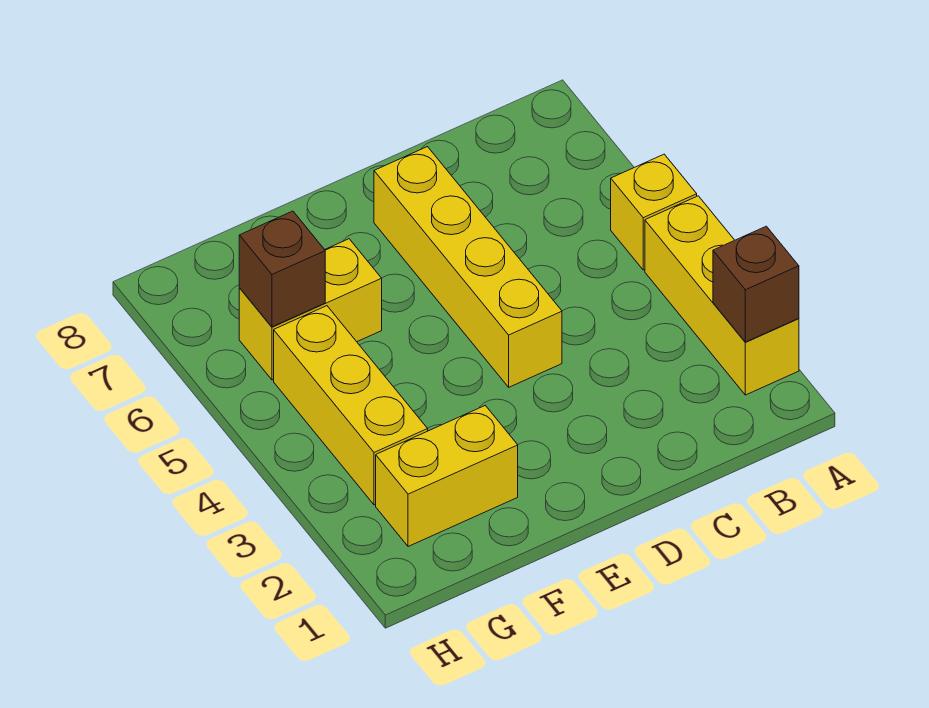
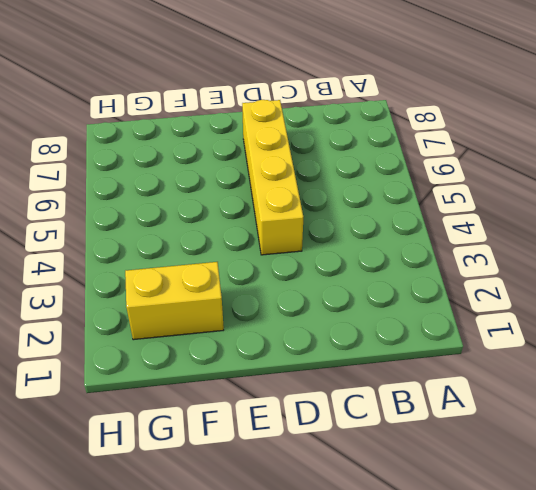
none -> yellow 1x3 brick [645,196,799,395]
none -> yellow 1x1 brick [611,154,697,270]

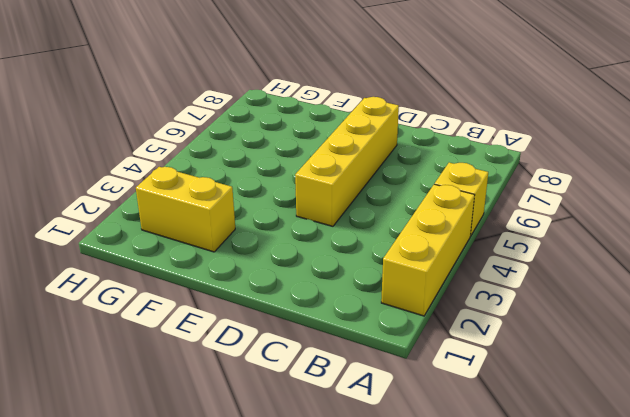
none -> yellow 1x2 brick [239,239,382,380]
none -> yellow 1x3 brick [274,306,428,505]

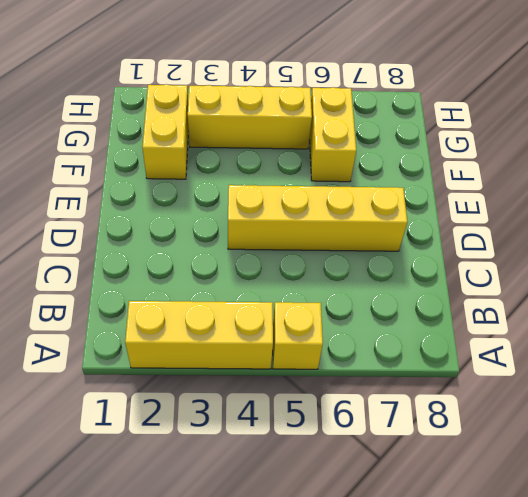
none -> brown 1x1 brick [713,226,799,342]
none -> brown 1x1 brick [239,211,325,327]

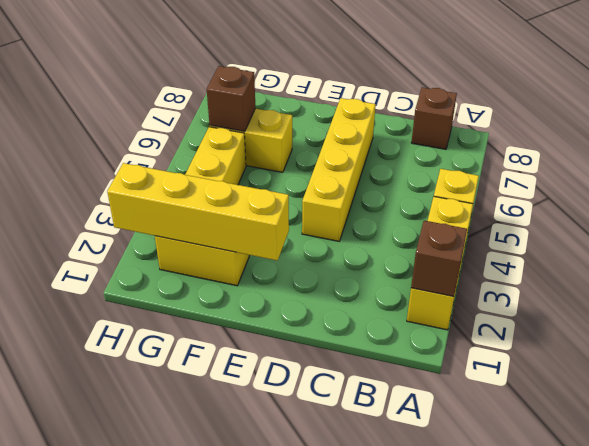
brown 1x1 brick [411,87,457,149] -> none
yellow 1x4 brick [107,163,289,261] -> none

